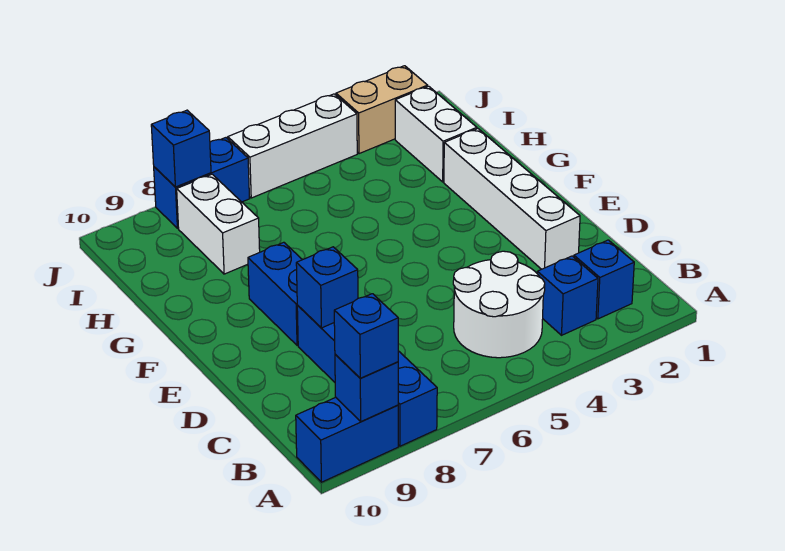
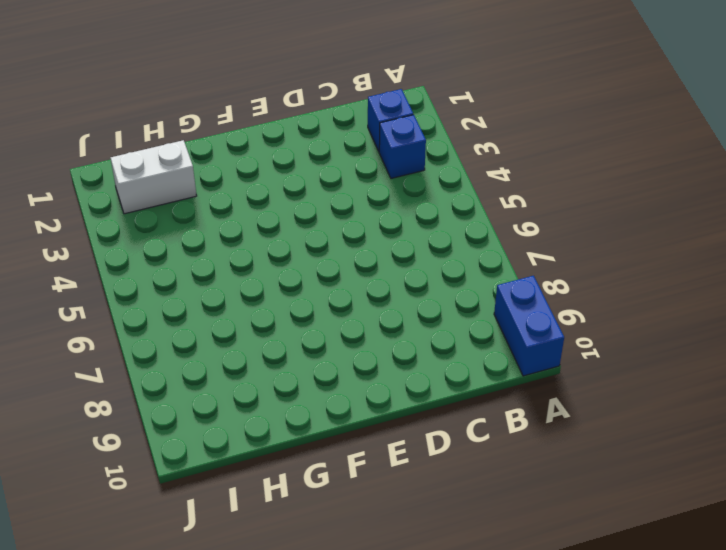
none -> blue 1x4 brick [297,305,437,446]
none -> white 2x2 round brick [453,251,545,358]
none -> white 1x4 brick [444,129,580,269]

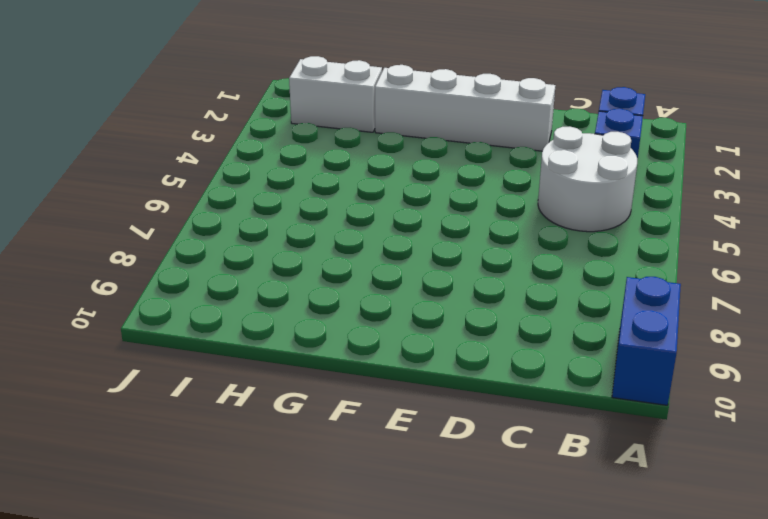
none -> blue 1x4 brick [297,305,437,446]
none -> blue 1x2 brick [248,242,302,345]
none -> white 1x2 brick [177,174,260,274]

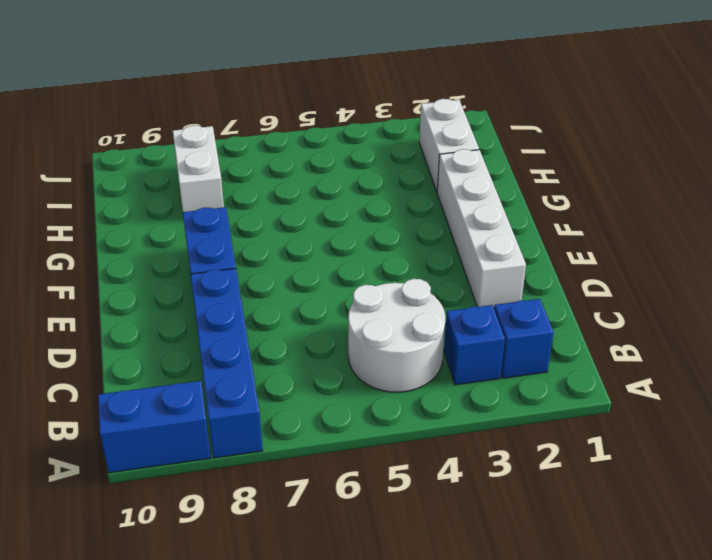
none -> tan 1x2 brick [336,66,428,154]
none -> white 1x3 brick [228,94,357,198]
none -> blue 1x2 brick [154,138,249,228]

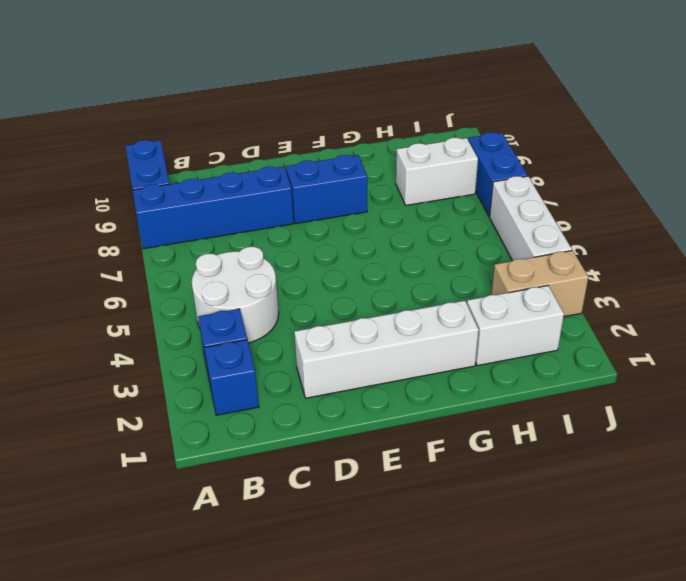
tan 1x2 brick [491,251,588,317] -> tan 1x2 brick turned to [336,66,428,154]
none -> blue 1x1 brick [335,354,398,421]
none -> blue 1x1 brick [296,247,358,328]
none -> blue 1x1 brick [151,110,211,187]

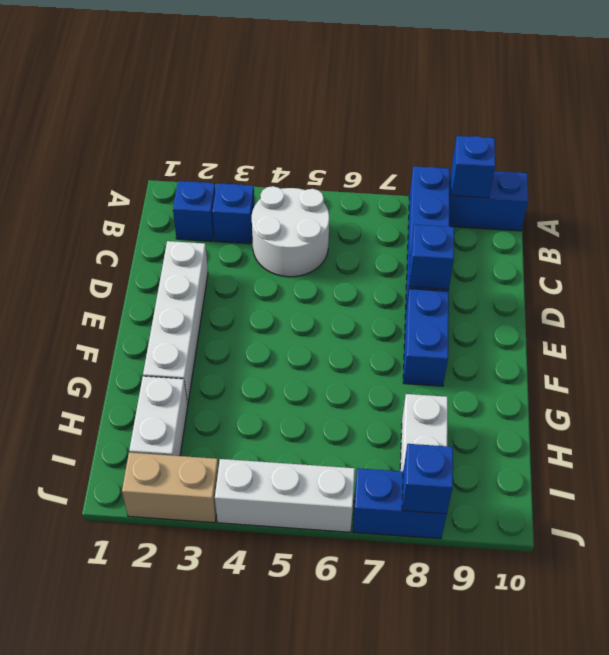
none -> blue 1x1 brick [334,294,398,378]

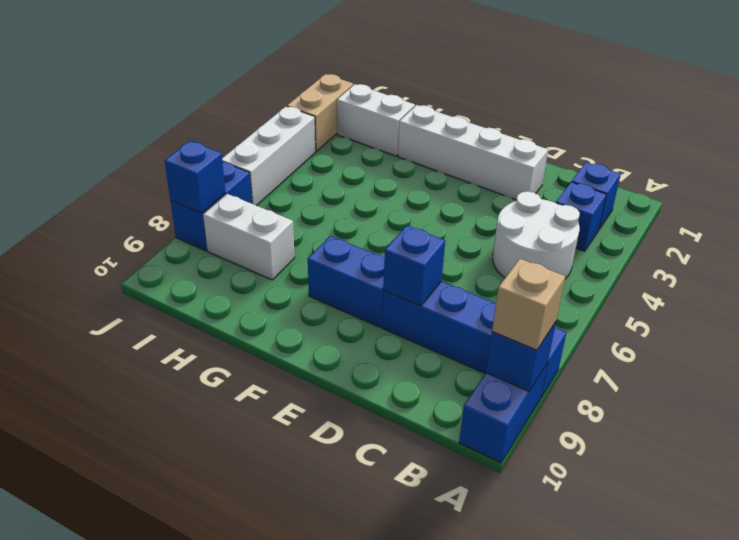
tan 1x1 brick [492,259,565,350] -> blue 1x1 brick [334,294,398,378]

